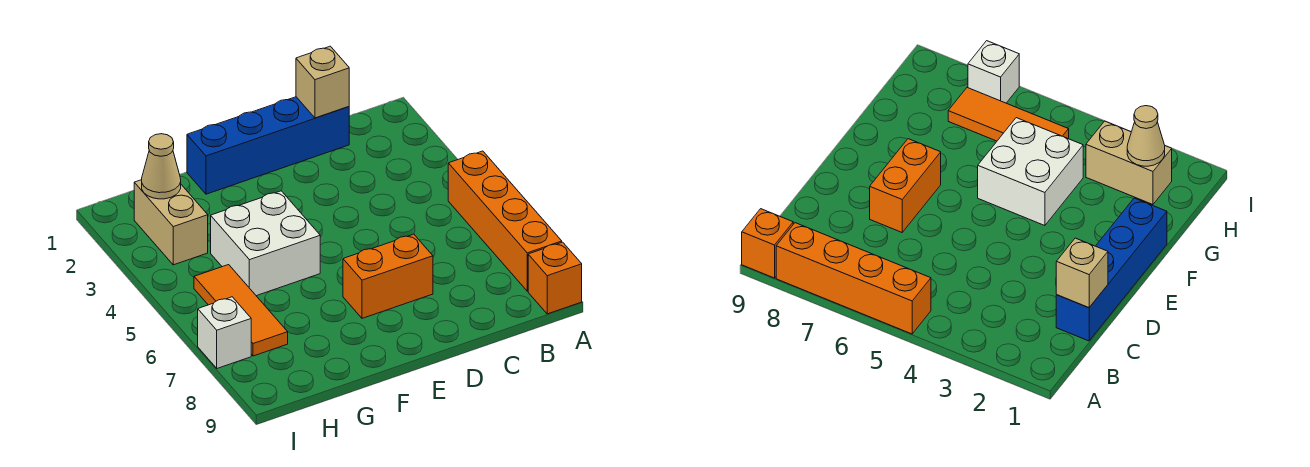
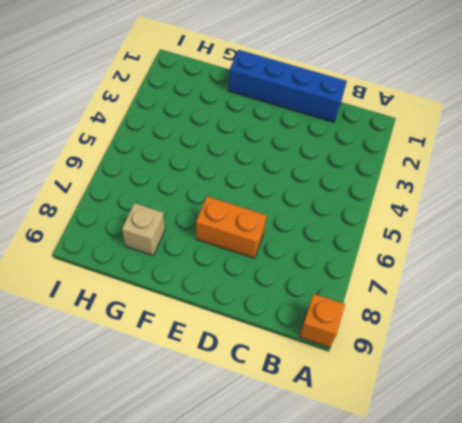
tan 1x1 brick [122,203,165,256] -> tan 1x1 brick moved to [296,46,349,118]
none -> orange 1x4 brick [448,151,562,291]
none -> white 2x2 brick [211,191,320,296]

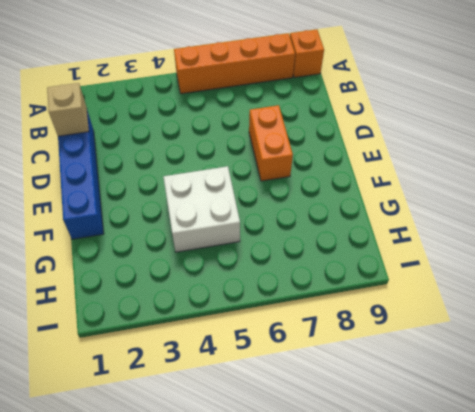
none -> tan 1x2 brick [134,180,208,265]
none -> orange 1x3 tile [194,265,288,356]

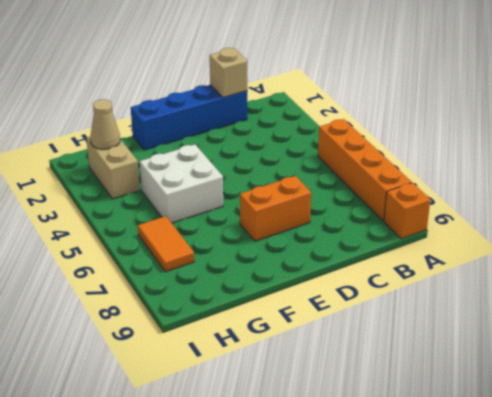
orange 1x2 tile [138,216,194,272] -> orange 1x3 tile [194,265,288,356]
none -> white 1x1 brick [198,297,251,368]

